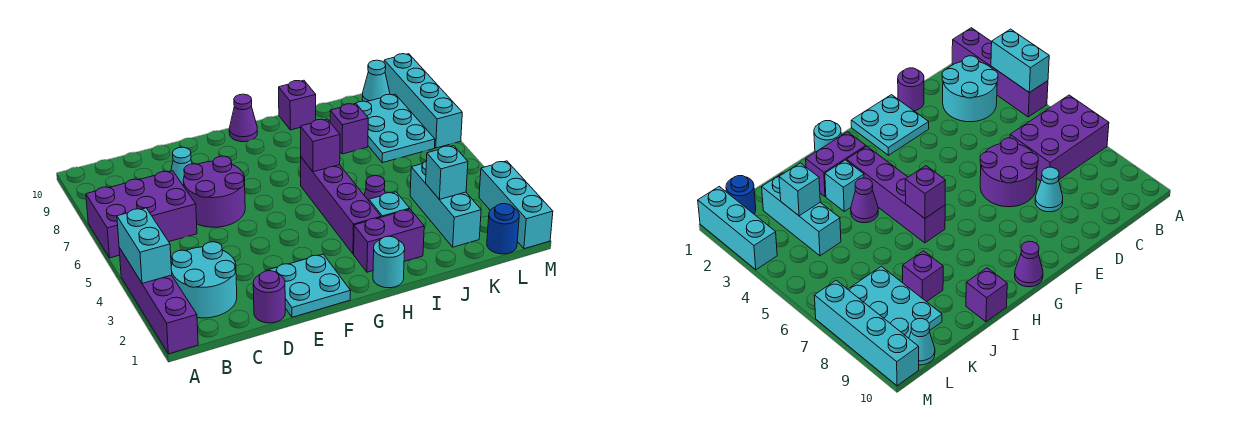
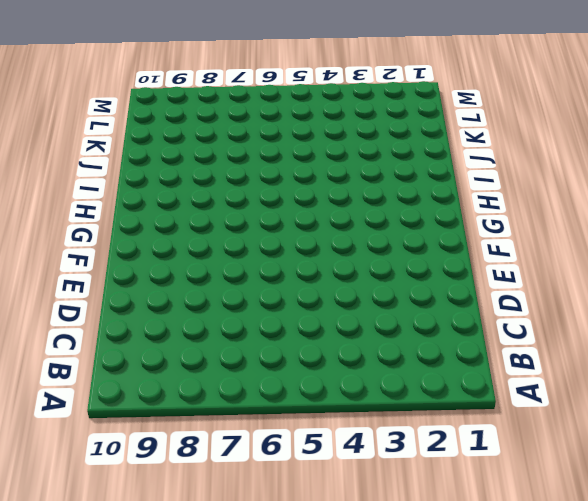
none -> purple 1x4 brick [119,248,198,354]
none -> purple 2x3 brick [86,171,197,258]
none -> cyan 2x2 round brick [171,242,237,318]

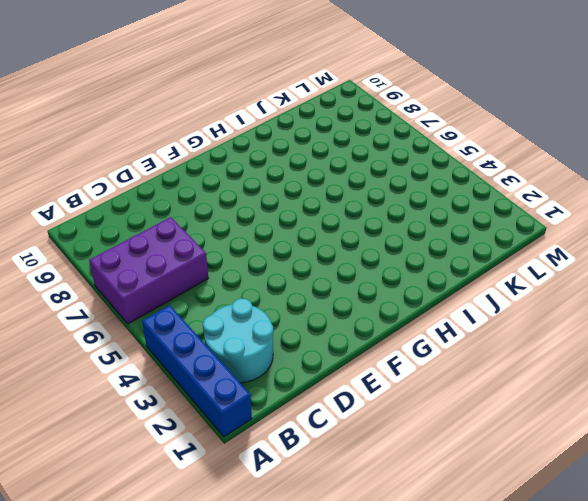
blue 1x4 brick [142,305,252,437] -> purple 1x4 brick [119,248,198,354]
none -> purple 1x1 round brick [253,271,285,323]
none -> purple 2x2 round brick [183,156,245,227]
none -> cyan 1x1 cone [171,147,192,186]

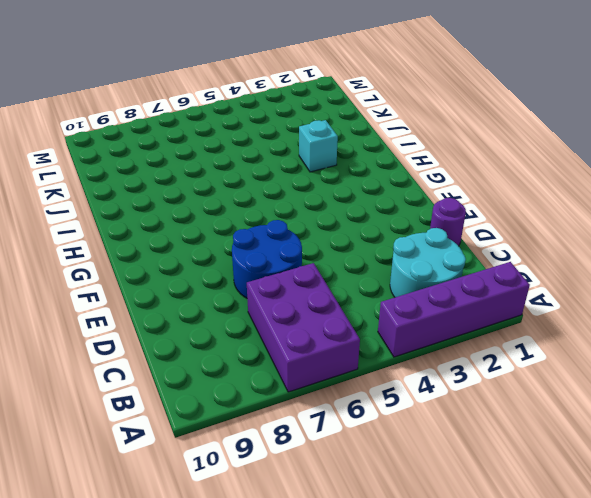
blue 2x2 round brick [232,220,302,298] -> purple 2x2 round brick [183,156,245,227]
none -> cyan 1x1 cone [171,147,192,186]
none -> cyan 2x2 plate [266,254,351,317]
none -> purple 1x1 cone [229,94,258,142]

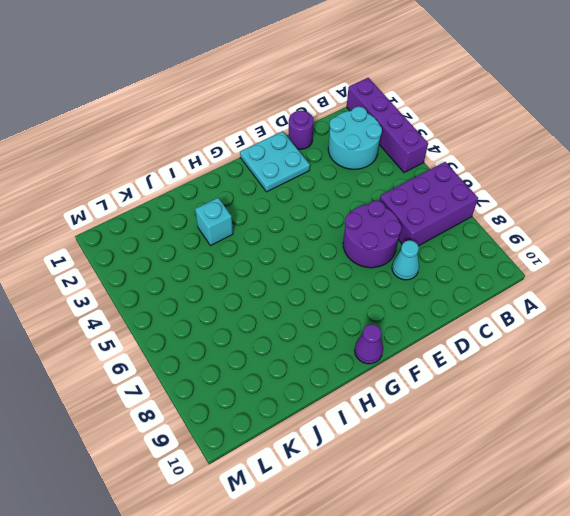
none -> cyan 1x1 round brick [373,236,405,288]
none -> purple 1x2 brick [354,209,424,272]
none -> purple 1x4 brick [301,157,381,254]

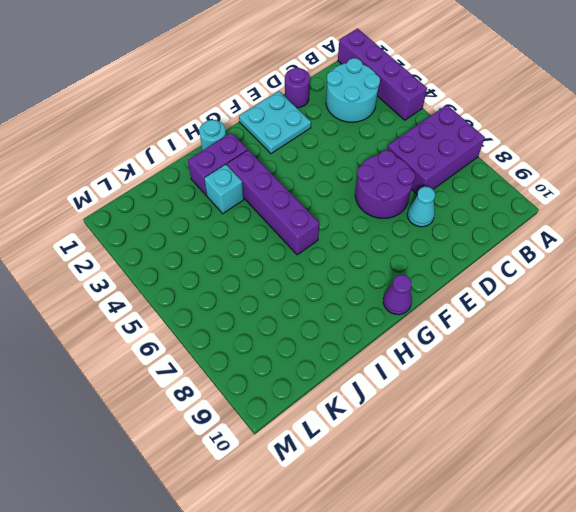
none -> purple 1x1 cone [364,176,385,201]
none -> purple 1x1 brick [279,80,316,130]
none -> purple 1x1 brick [330,104,368,154]

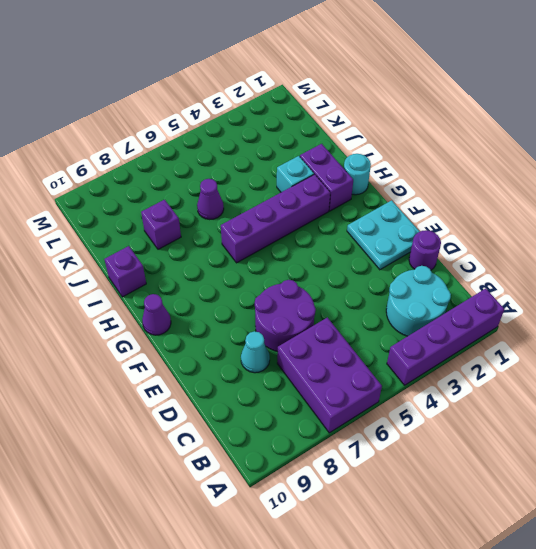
purple 1x1 cone [197,179,224,220] -> purple 1x1 cone moved to [364,176,385,201]
none -> cyan 1x3 brick [410,161,481,247]
none -> cyan 2x3 plate [356,94,435,163]
none -> blue 1x1 round brick [487,204,519,254]

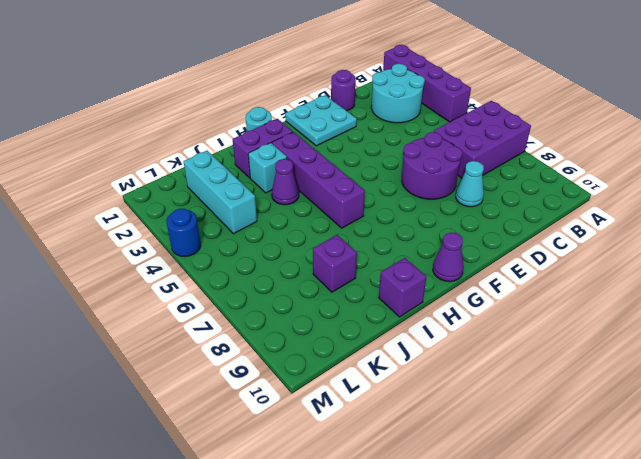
blue 1x1 round brick [167,209,201,257] -> blue 1x1 round brick moved to [487,204,519,254]
none -> cyan 2x3 plate [356,94,435,163]
none -> cyan 1x1 cone [362,60,390,102]
none -> cyan 1x3 brick [479,161,553,249]

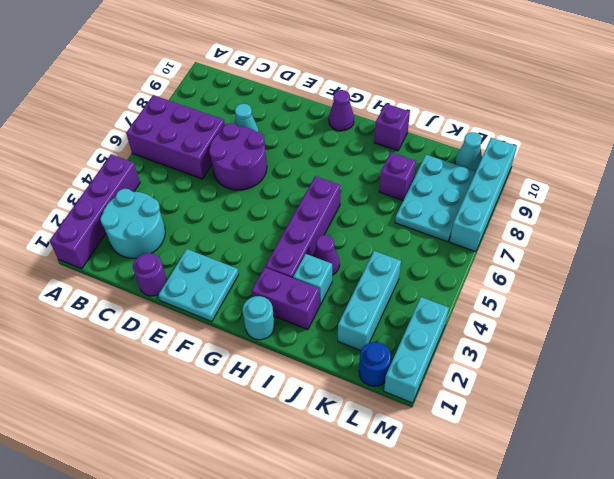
none -> cyan 1x2 brick [117,208,172,283]
none -> purple 1x1 brick [301,119,340,172]
none -> cyan 1x1 brick [426,146,468,199]

